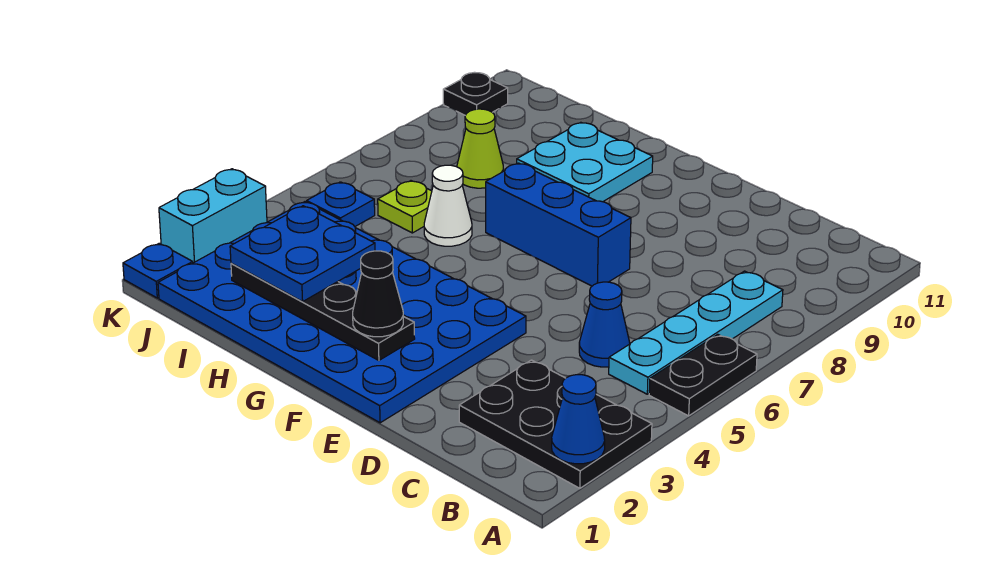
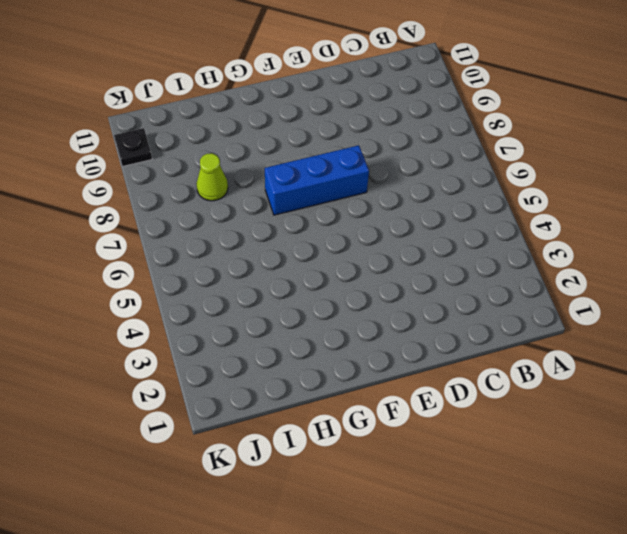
none -> black 2x3 plate [459,360,652,488]
none -> black 1x2 plate [649,334,757,416]
none -> cyan 1x4 plate [609,271,783,394]

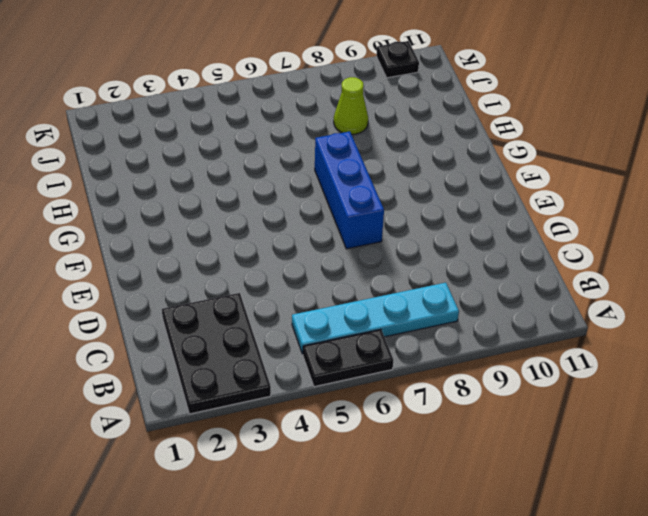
none -> blue 1x1 cone [579,282,630,367]
none -> blue 4x6 plate [158,202,526,423]
none -> cyan 2x2 plate [517,122,653,202]

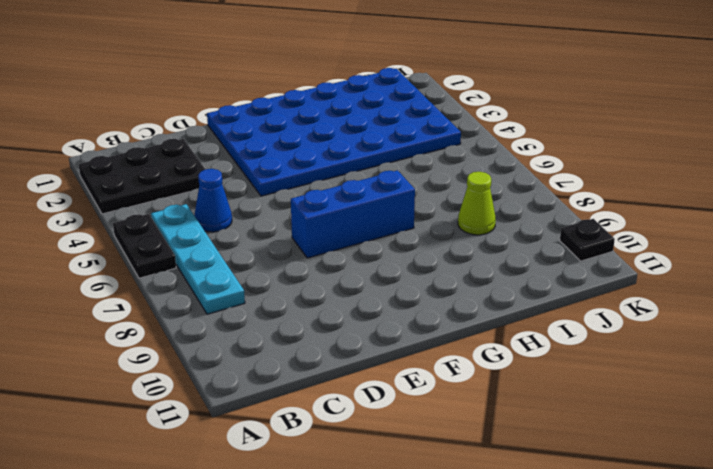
none -> cyan 2x2 plate [517,122,653,202]
none -> white 1x1 cone [424,165,472,246]
none -> lime 1x1 plate [378,181,432,233]

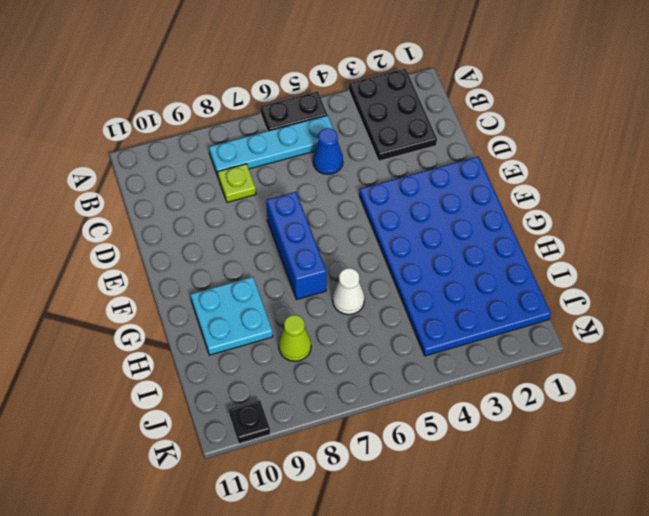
lime 1x1 plate [218,164,256,202] -> lime 1x1 plate moved to [378,181,432,233]
none -> blue 1x1 plate [307,182,375,226]
none -> blue 1x1 plate [123,243,193,298]
none -> cyan 1x2 brick [159,169,267,263]

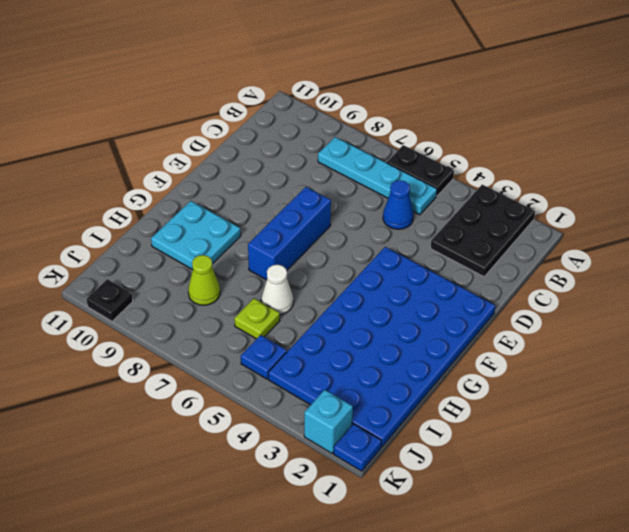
cyan 1x1 brick [304,390,353,453] -> cyan 1x2 brick [159,169,267,263]
none -> blue 1x1 cone [552,375,605,464]
none -> black 1x4 plate [231,263,415,360]
none -> black 1x1 cone [353,251,403,337]

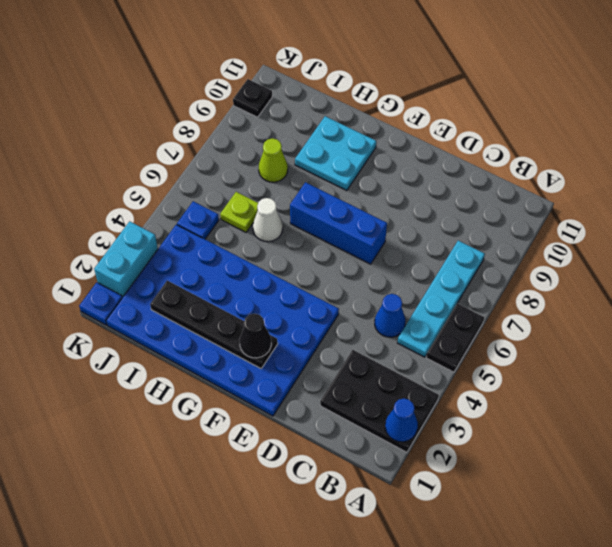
none -> blue 2x2 plate [230,206,375,302]

